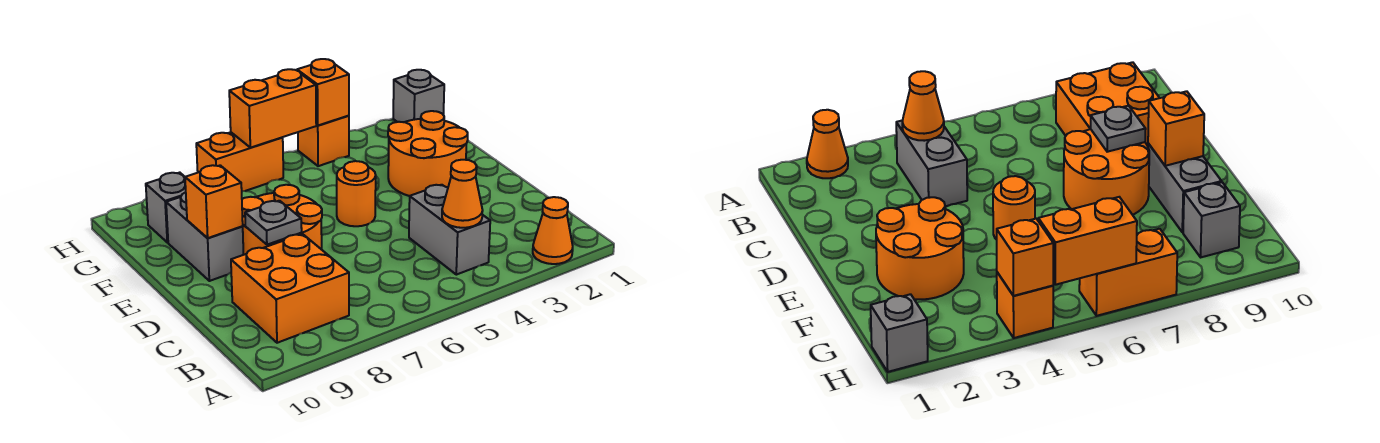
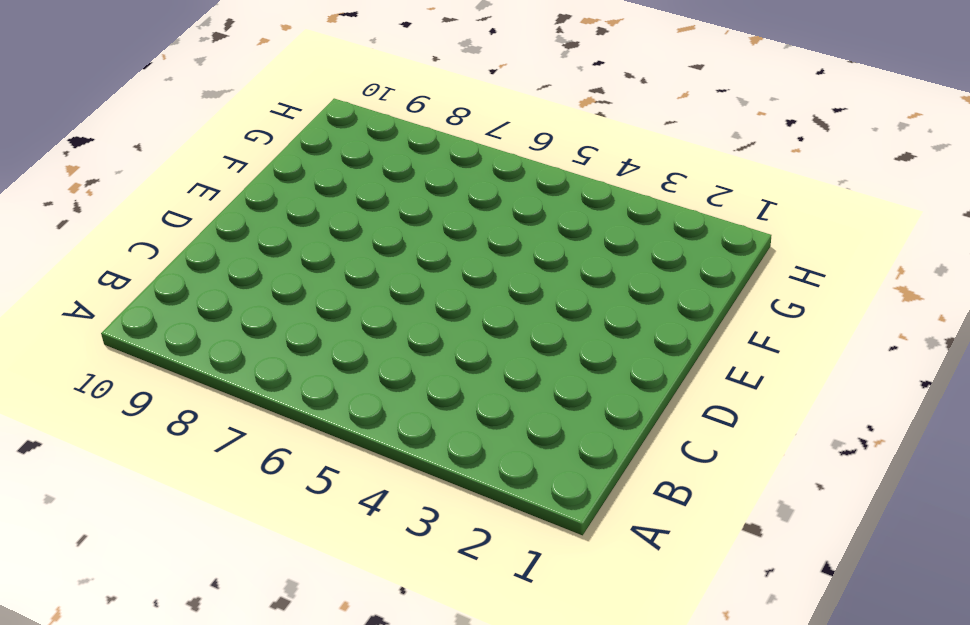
none -> orange 1x1 cone [533,197,573,264]
none -> grey 1x2 brick [409,185,490,275]
none -> orange 2x2 brick [231,234,349,343]

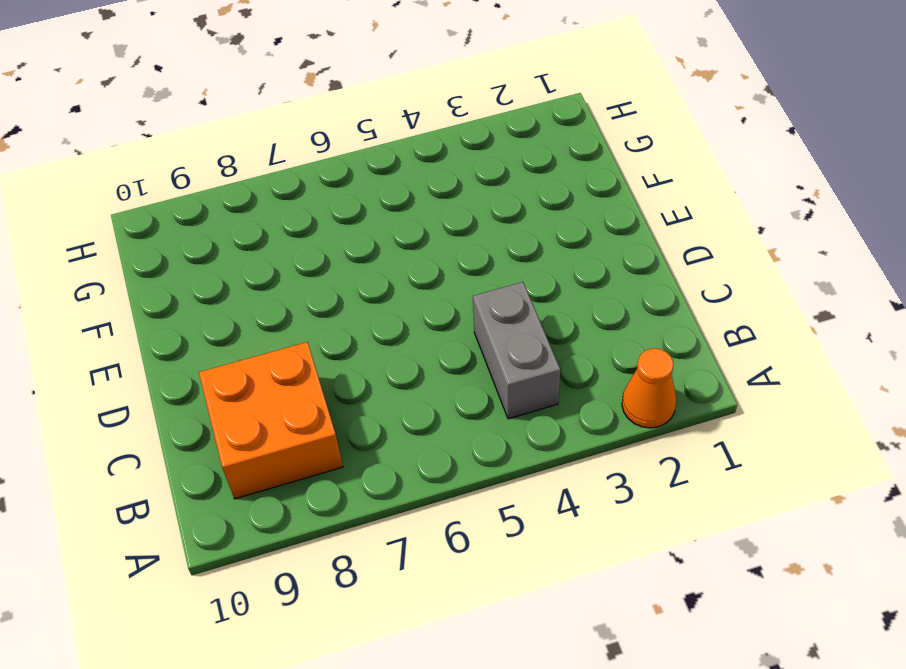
none -> orange 2x2 round brick [242,185,322,255]
none -> orange 2x2 round brick [388,111,468,196]
none -> orange 1x1 round brick [337,161,376,226]

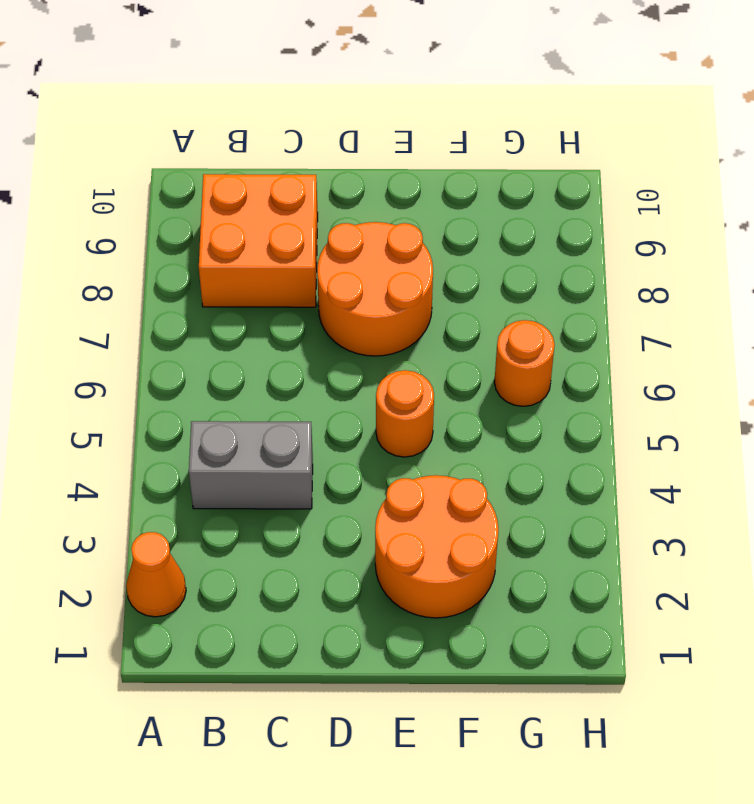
orange 1x1 round brick [494,320,555,406] -> none
none -> grey 1x2 brick [166,192,244,281]
none -> grey 1x1 brick [146,173,186,243]
none -> grey 1x1 brick [393,70,444,122]

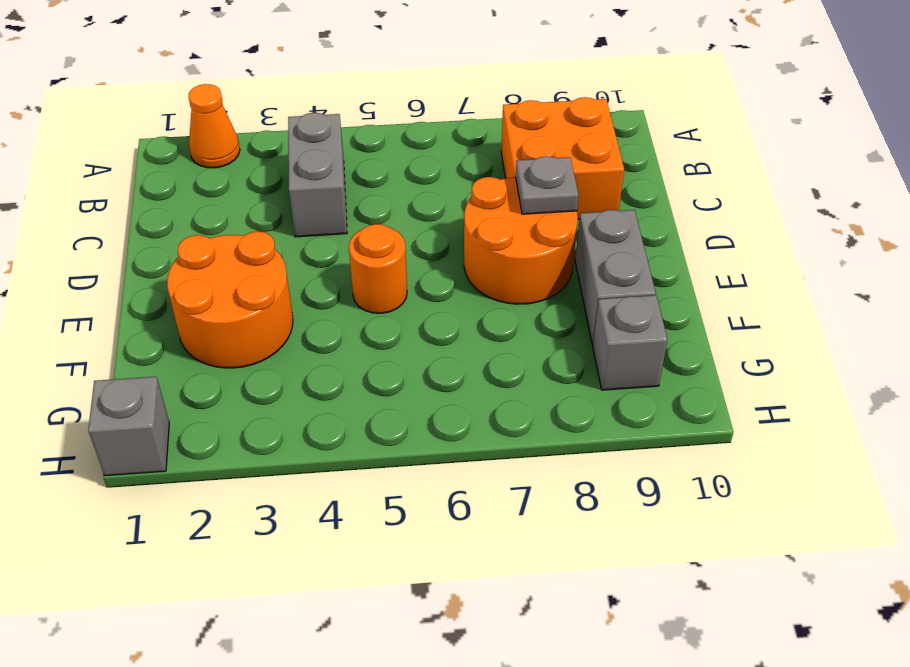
none -> orange 1x1 brick [298,116,349,166]
none -> orange 1x2 brick [196,132,283,191]
none -> orange 1x1 cone [442,160,483,228]

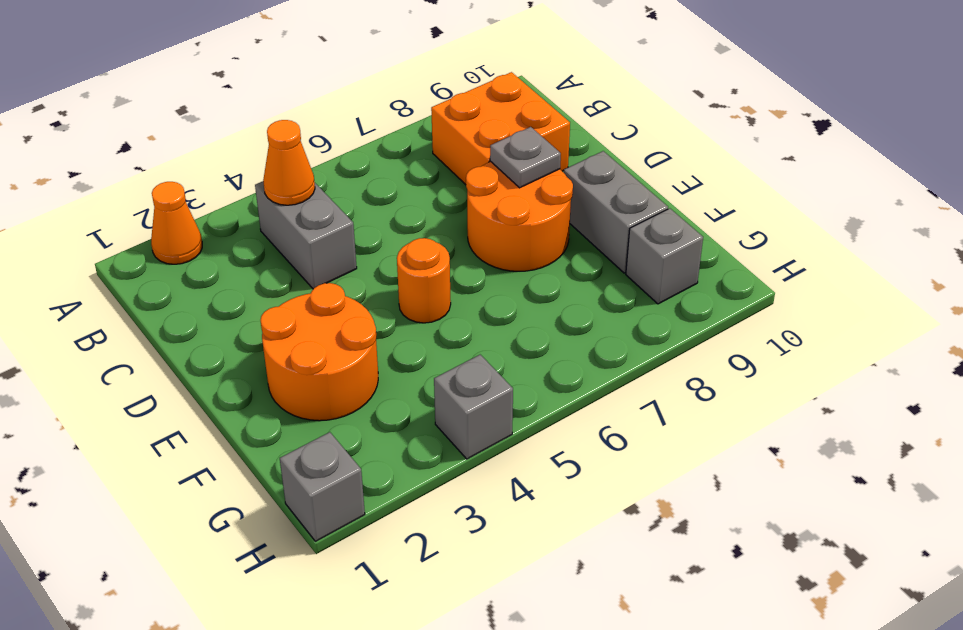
grey 1x1 brick [434,355,513,459] -> orange 1x1 brick [298,116,349,166]
none -> orange 1x2 brick [196,132,283,191]
none -> orange 1x1 brick [185,165,243,238]
none -> orange 1x1 brick [297,59,349,126]

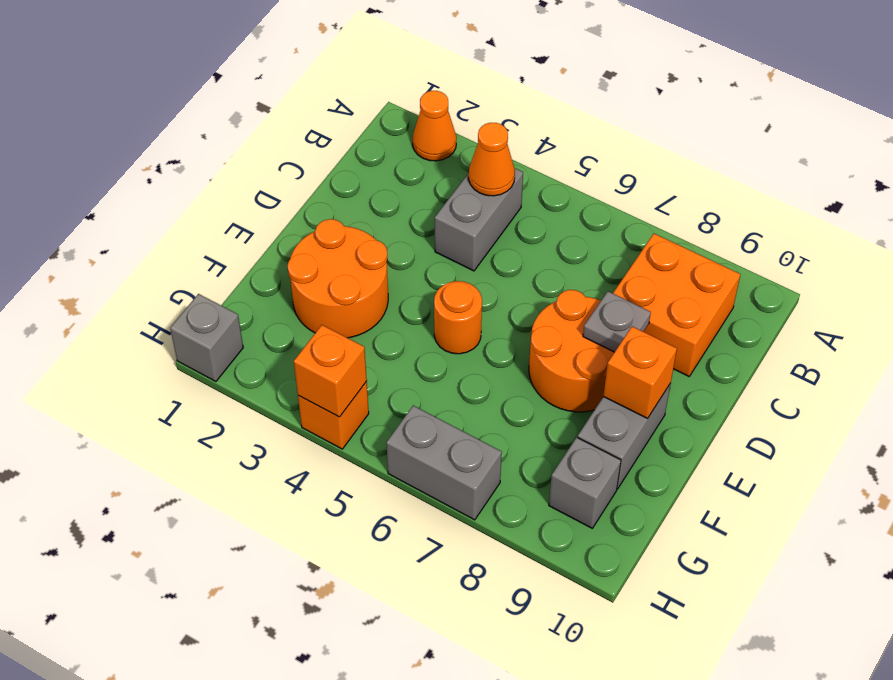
grey 1x2 brick [386,406,502,520] -> orange 1x2 brick [196,132,283,191]
none -> orange 1x2 brick [229,69,316,148]

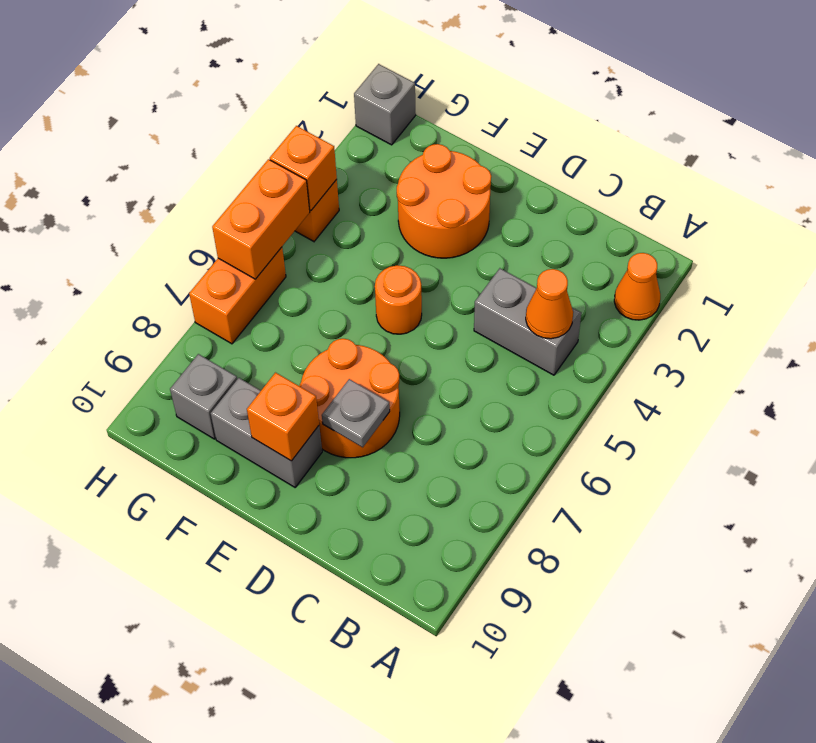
none -> orange 2x2 brick [231,234,349,343]

